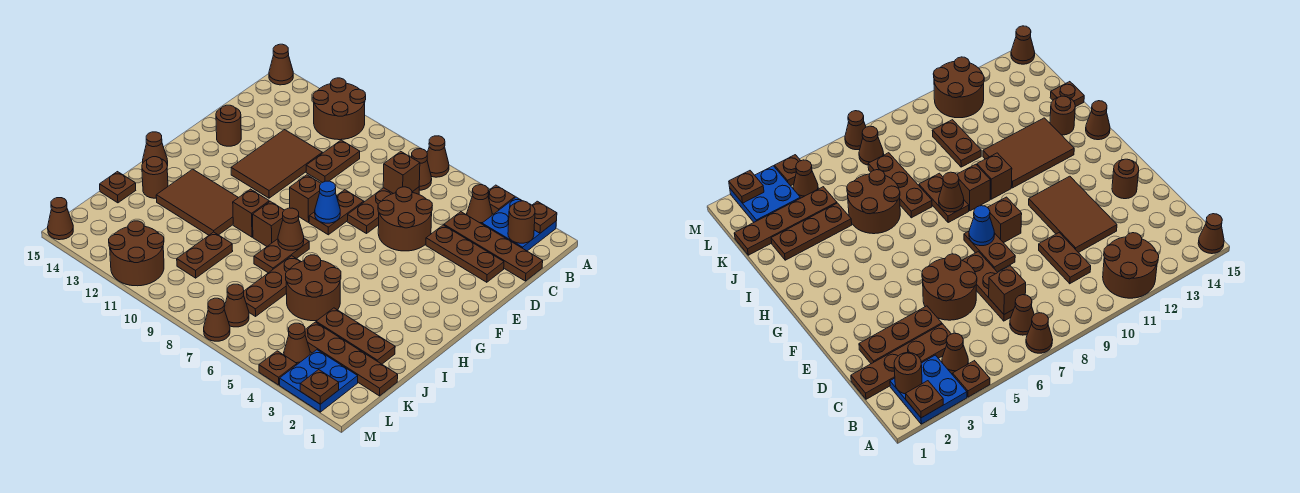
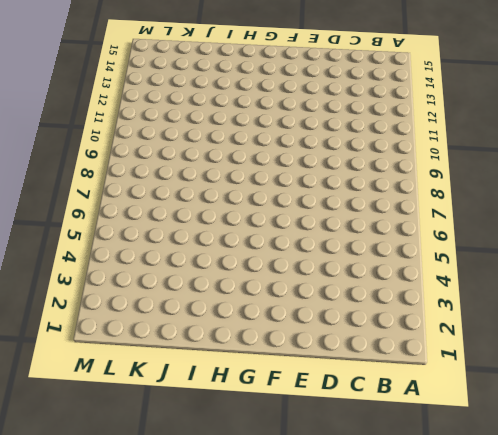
none -> blue 2x2 plate [482,197,556,251]
none -> brown 1x1 plate [488,185,515,214]
none -> brown 1x1 cone [427,136,449,177]
none -> brown 2x2 round brick [313,78,366,140]

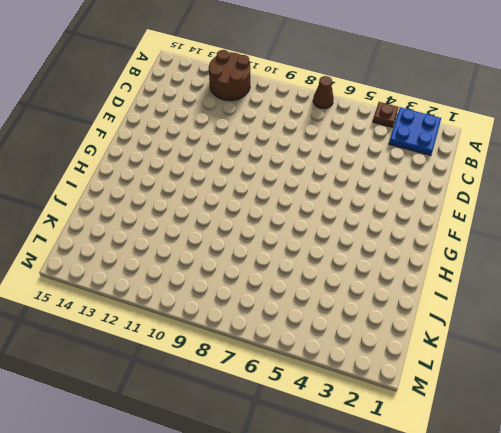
none -> brown 1x1 cone [269,44,293,85]
none -> brown 1x1 cone [467,185,492,224]
none -> brown 1x1 cone [412,149,432,190]
none -> brown 1x4 plate [444,212,543,281]

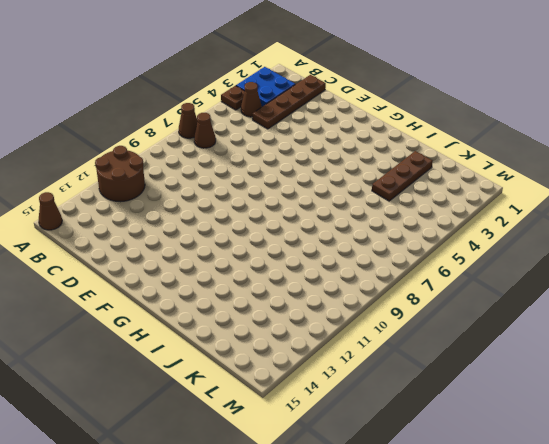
none -> brown 1x3 plate [347,187,419,234]
none -> brown 1x2 plate [306,140,360,183]
none -> brown 1x3 plate [426,225,504,282]
none -> brown 2x2 round brick [378,187,432,251]

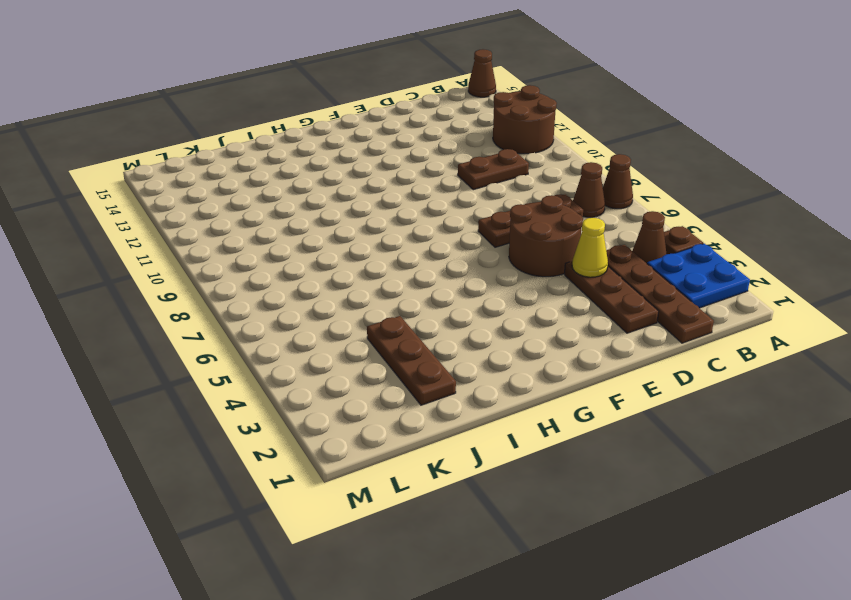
yellow 1x1 cone [572,218,608,277] -> none
none -> brown 2x3 tile [231,130,322,198]
none -> brown 1x2 plate [309,190,364,235]
none -> brown 1x1 round brick [216,105,241,146]
none -> brown 1x1 brick [290,175,321,222]

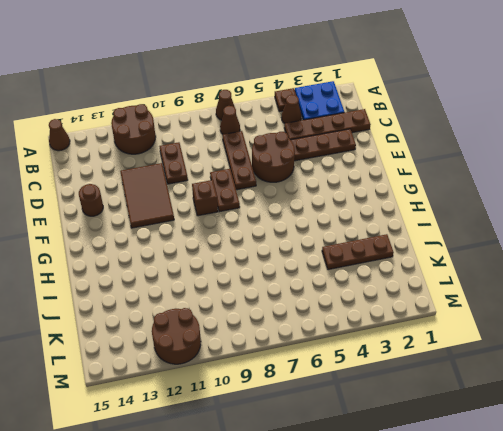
none -> brown 1x2 plate [254,238,309,273]
none -> brown 1x1 brick [253,201,284,246]
none -> brown 1x1 brick [233,189,269,237]
none -> brown 2x3 tile [156,169,238,235]

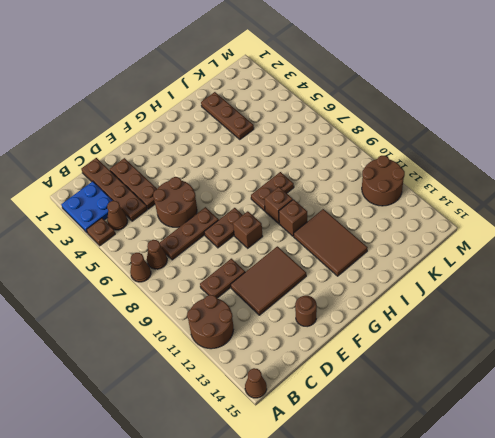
none -> brown 1x1 cone [143,132,168,166]
none -> brown 2x2 round brick [286,255,341,321]
none -> brown 1x3 plate [244,256,301,316]
none -> brown 1x1 round brick [142,157,168,198]

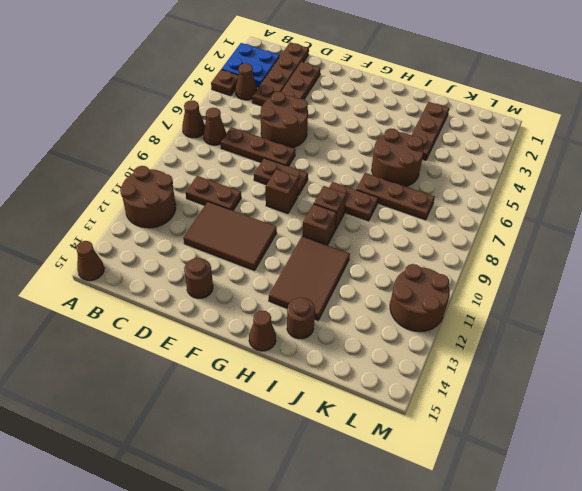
none -> brown 1x2 plate [177,232,233,278]
none -> brown 1x1 plate [100,172,136,203]
none -> brown 1x4 plate [305,322,398,396]
none -> blue 2x2 plate [280,350,358,412]

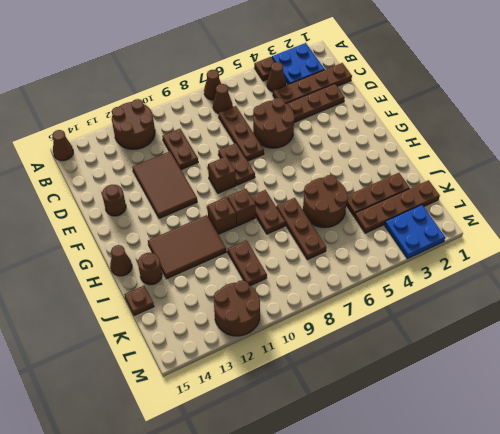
none -> brown 1x1 cone [284,323,310,364]
none -> brown 1x1 cone [224,284,249,327]
none -> brown 1x1 plate [259,351,297,385]
none -> brown 1x1 cone [204,298,230,341]

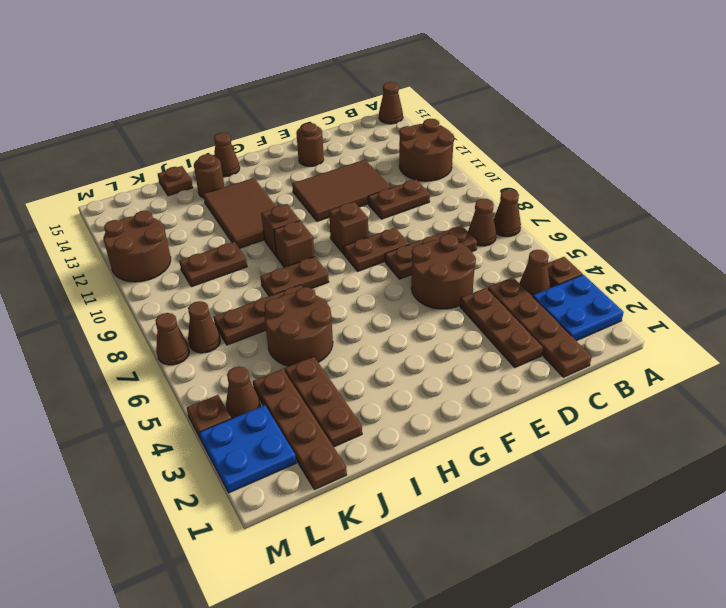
none -> brown 1x1 cone [48,198,73,240]
none -> brown 1x1 plate [532,201,557,233]
none -> brown 1x1 round brick [508,201,535,243]
none -> brown 1x1 brick [383,151,420,194]

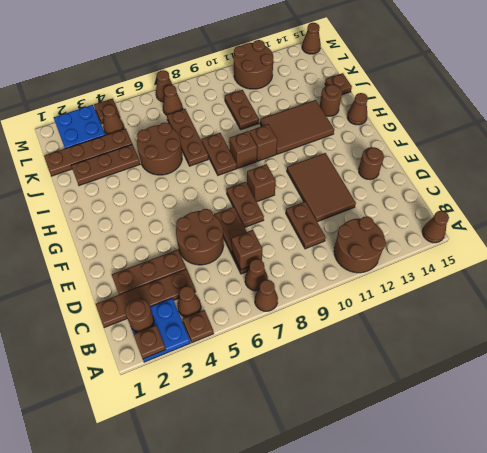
none -> blue 1x1 cone [315,181,340,223]
none -> brown 1x1 cone [278,208,304,250]
none -> brown 1x1 plate [300,370,339,404]

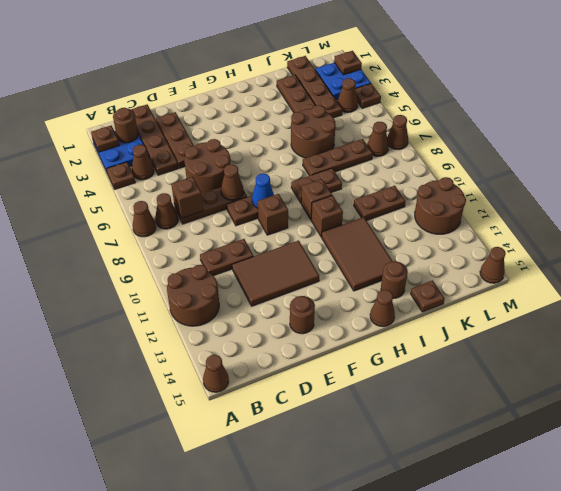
brown 1x1 cone [221,164,244,200] -> brown 1x1 cone moved to [278,208,304,250]

